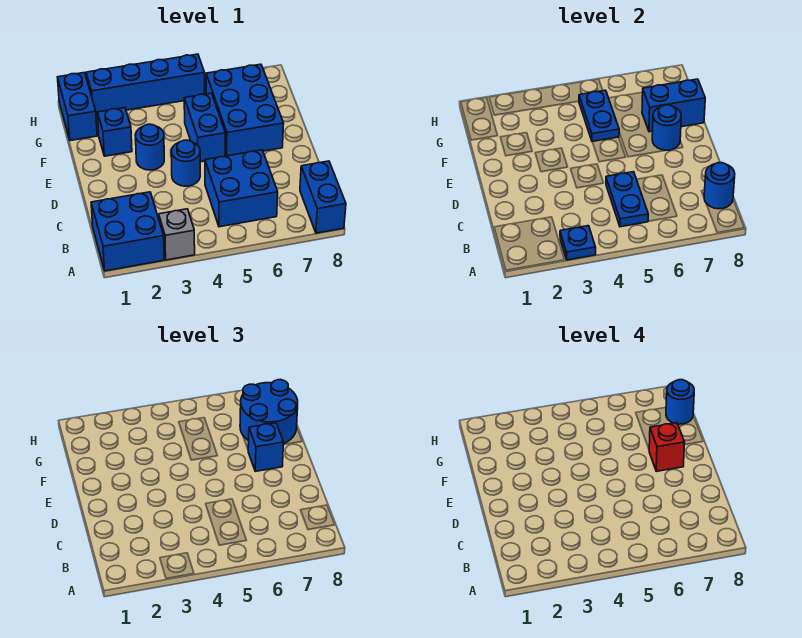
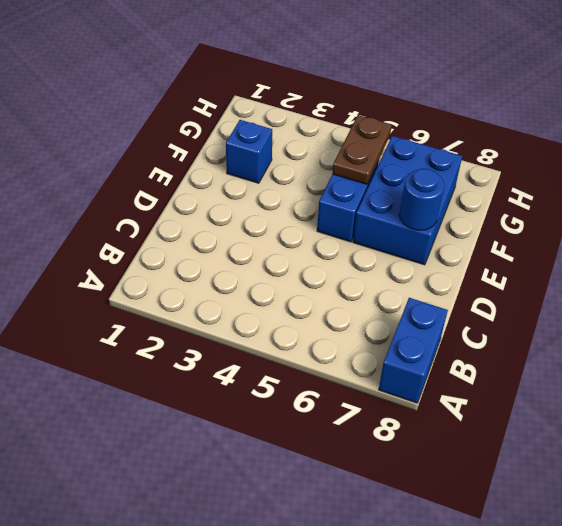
brown 1x2 plate [332,115,392,184] -> blue 1x2 plate [579,90,619,141]
none -> blue 2x2 brick [91,192,164,271]
none -> grey 1x1 brick [159,209,195,260]
none -> blue 2x2 brick [205,150,278,227]

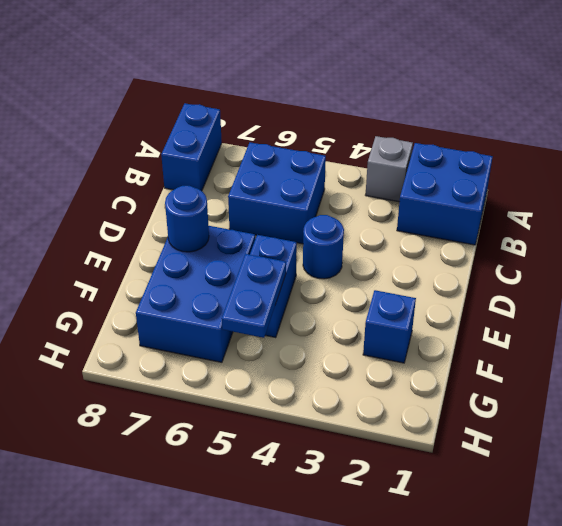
none -> blue 1x1 round brick [135,124,164,170]
none -> blue 1x2 brick [58,73,97,141]
none -> blue 1x4 brick [86,54,205,115]

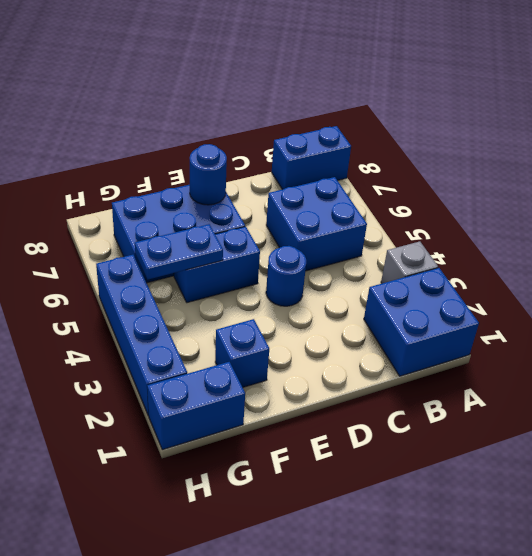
none -> blue 1x1 round brick [135,124,164,170]
none -> blue 1x1 plate [560,226,596,260]
none -> blue 1x2 plate [606,172,648,227]

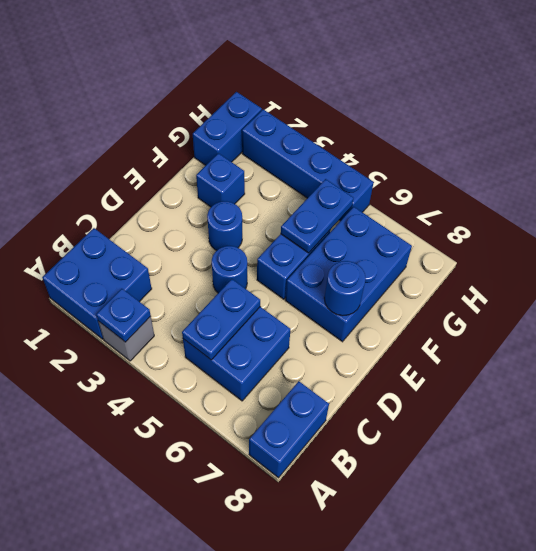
none -> blue 1x1 round brick [704,163,735,209]
none -> blue 1x2 brick [642,79,705,132]
none -> blue 1x1 brick [248,423,284,471]

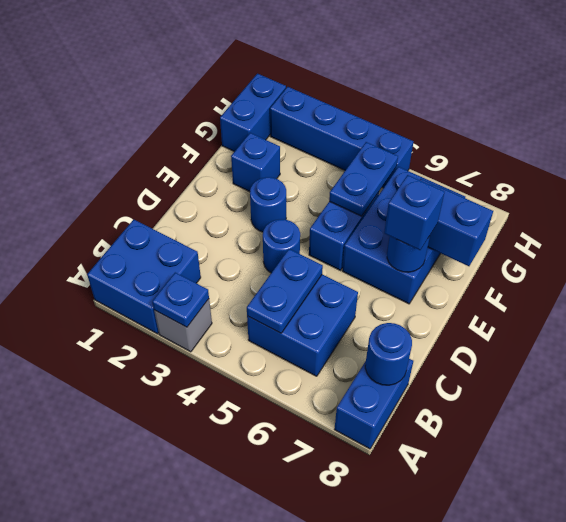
none -> blue 2x2 round brick [240,380,298,443]
none -> red 1x1 brick [649,423,685,471]
none -> blue 1x1 round brick [666,380,694,424]

